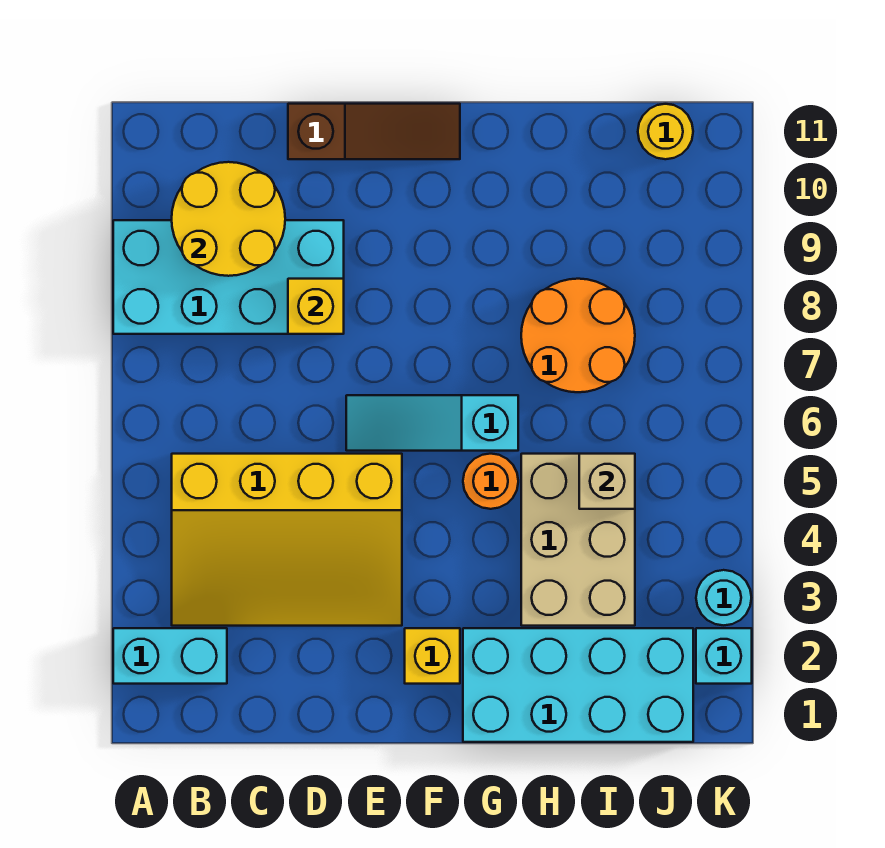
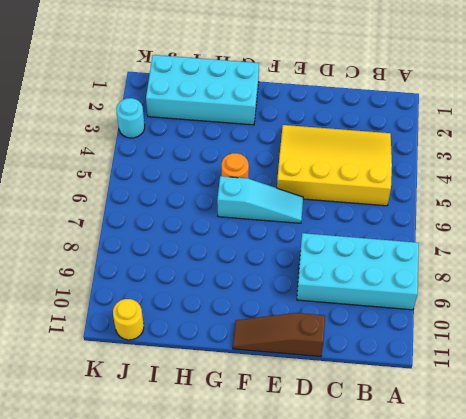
none -> cyan 1x2 brick [113,628,227,684]
none -> yellow 1x1 brick [405,628,460,684]
none -> tan 2x3 brick [521,454,635,626]

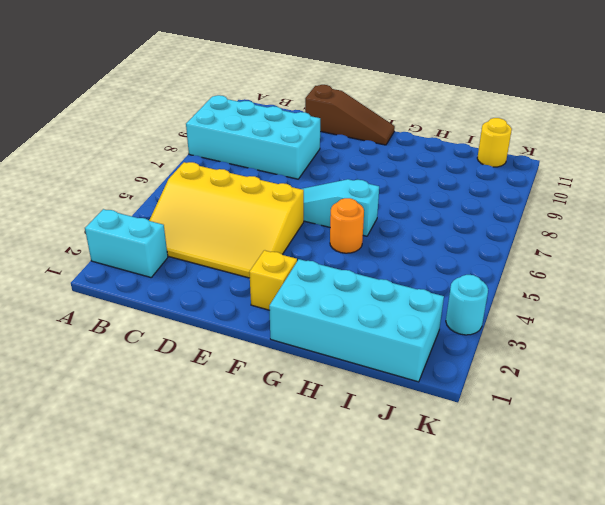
none -> tan 2x3 brick [521,454,635,626]
none -> orange 2x2 round brick [521,279,635,392]
none -> cyan 1x1 brick [696,628,752,684]

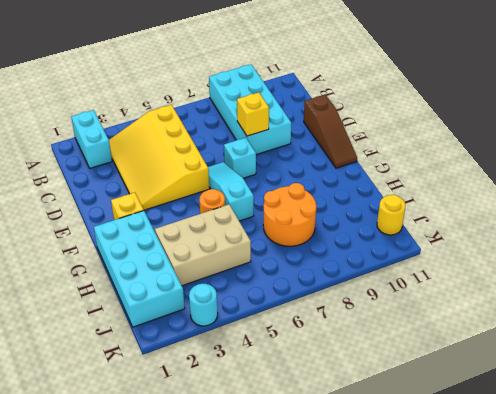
cyan 1x1 brick [224,138,256,178] -> cyan 1x1 brick moved to [696,628,752,684]
none -> yellow 2x2 round brick [172,162,285,276]
none -> tan 1x1 brick [579,454,635,509]

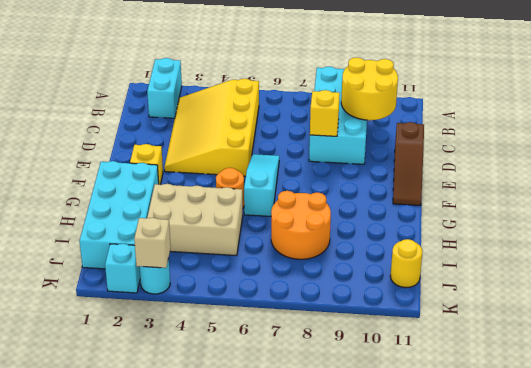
tan 1x1 brick [134,218,171,268] -> tan 1x1 brick moved to [579,454,635,509]

